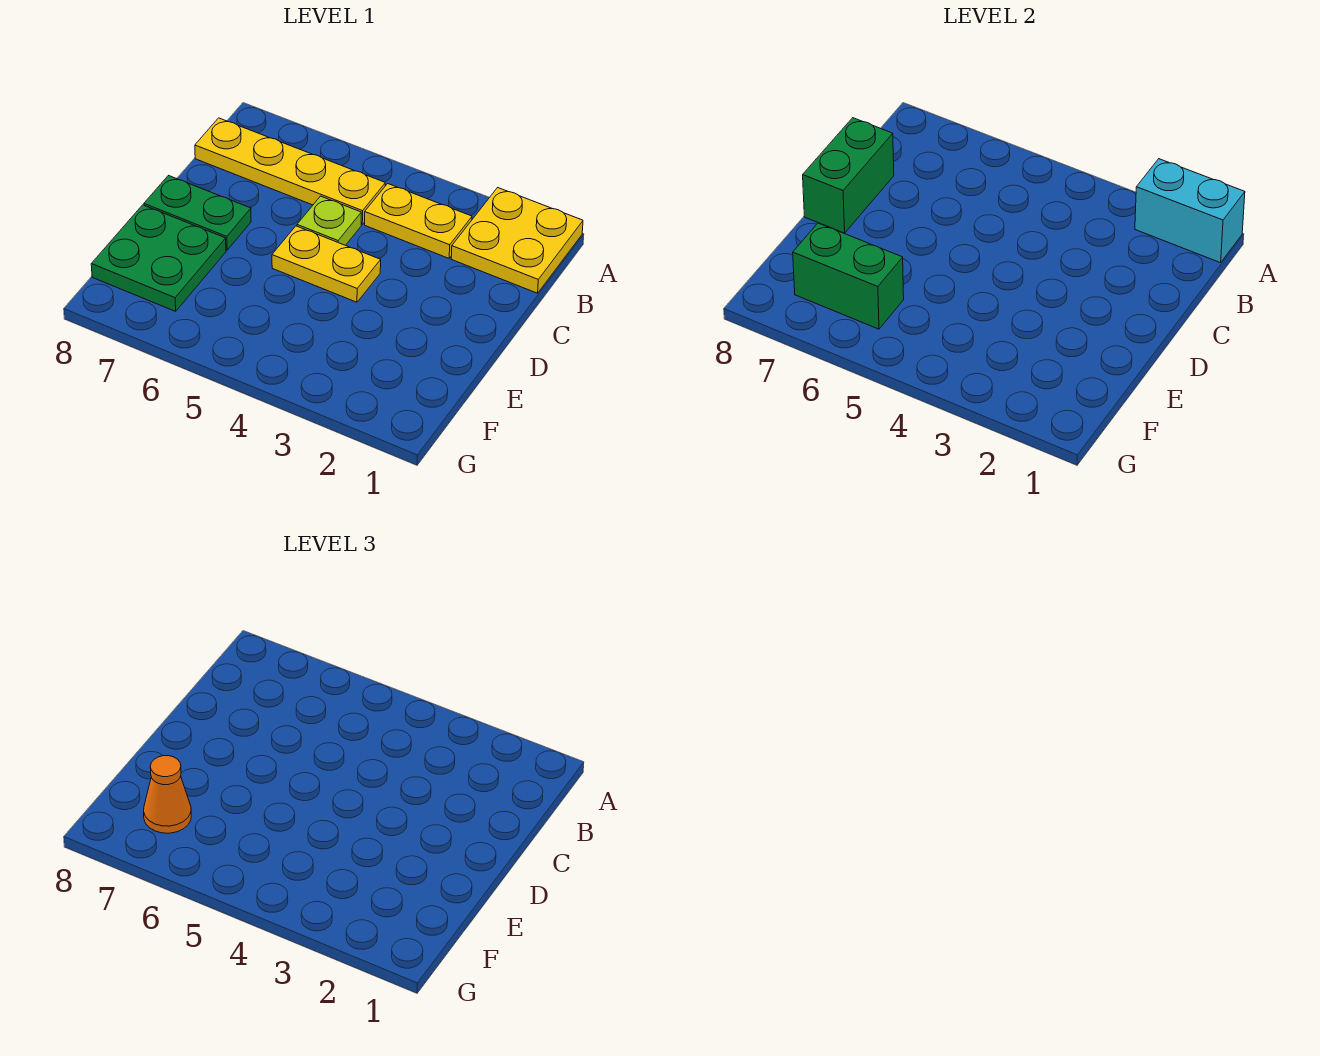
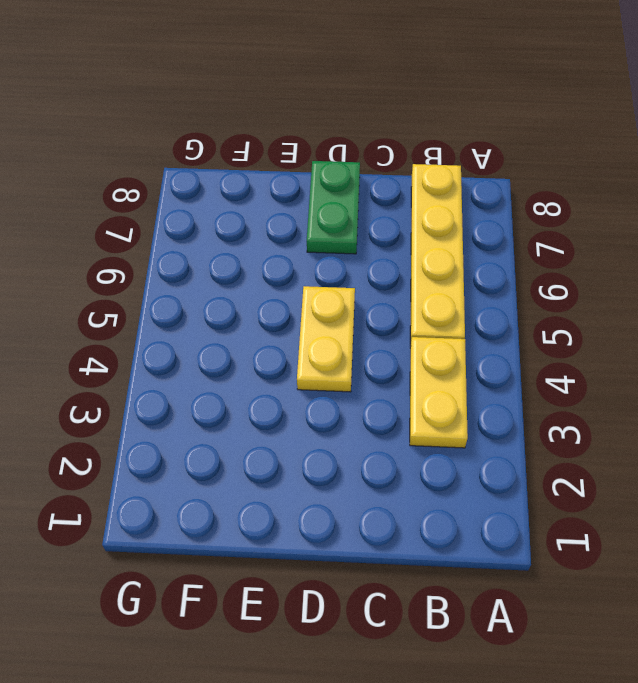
none -> yellow 2x2 plate [451,188,583,293]
none -> lime 1x1 plate [297,196,361,245]

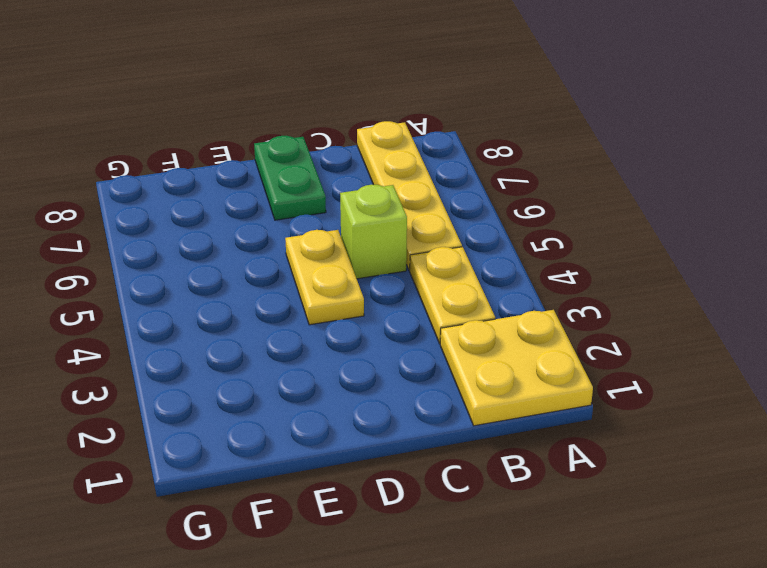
lime 1x1 brick [340,184,407,279] -> lime 1x1 plate [297,196,361,245]
none -> green 2x2 plate [91,205,226,311]
none -> cyan 1x2 brick [1135,159,1245,263]

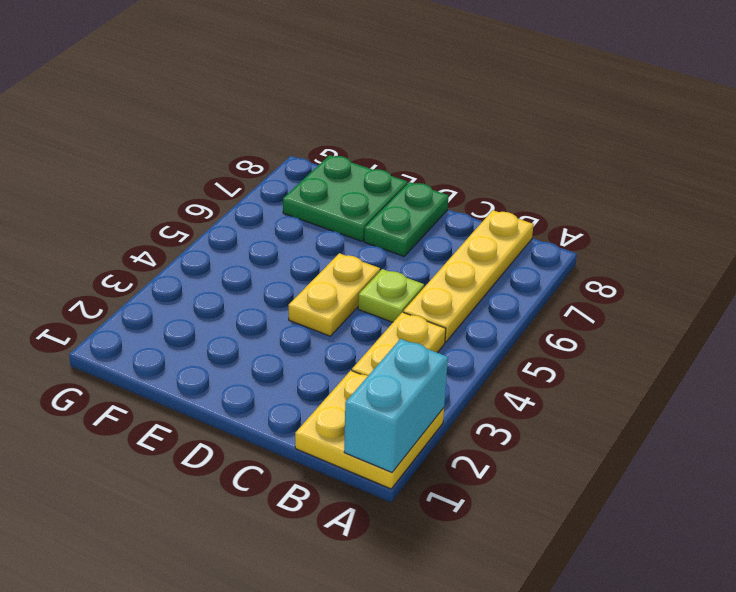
none -> green 1x2 brick [803,118,894,233]
none -> green 1x2 brick [793,223,904,329]

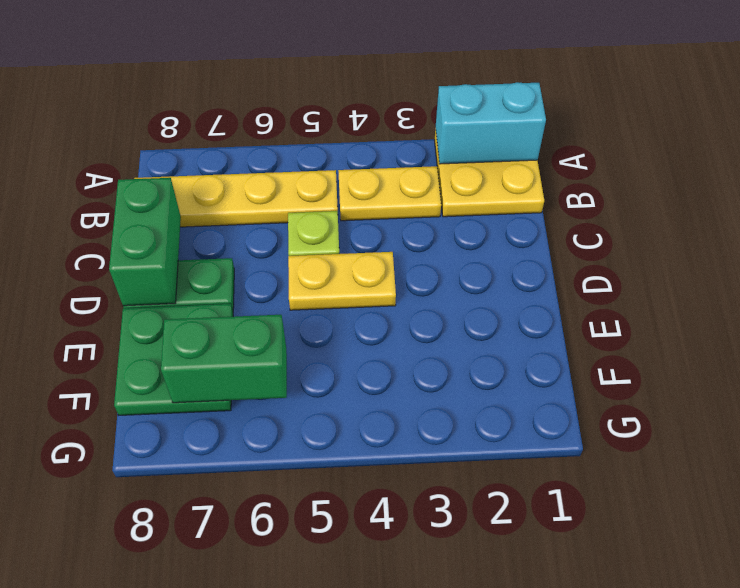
none -> orange 1x1 cone [144,756,191,833]

